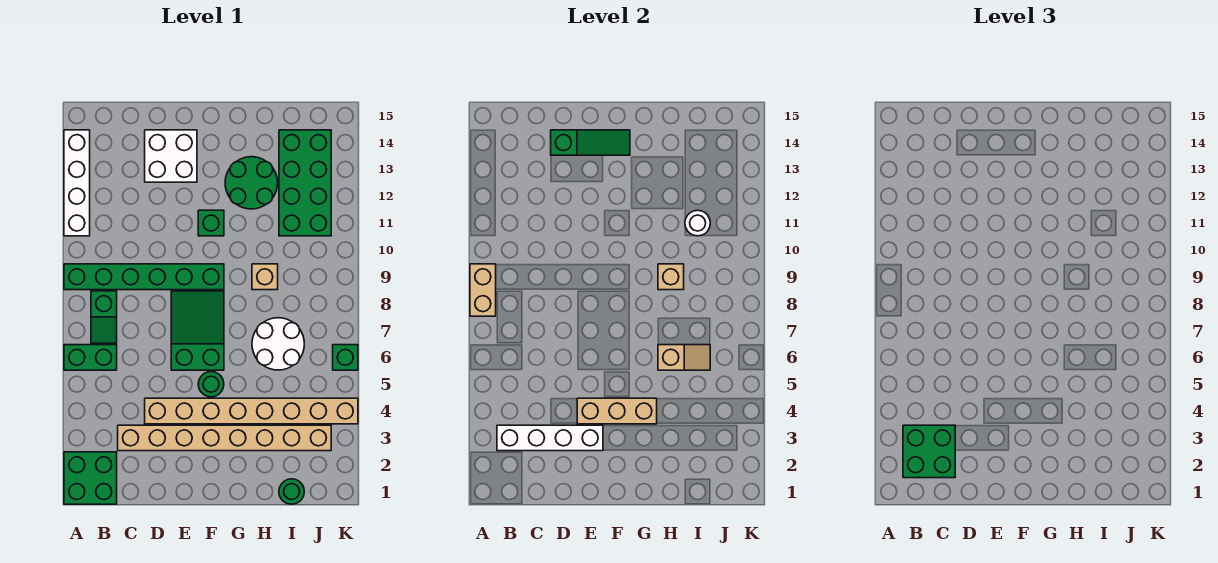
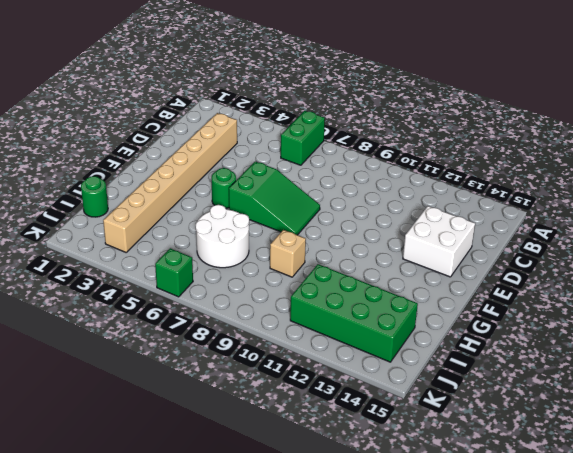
none -> green 2x2 brick [64,452,117,504]
none -> green 1x6 brick [64,264,224,290]
none -> white 1x4 brick [64,130,90,236]

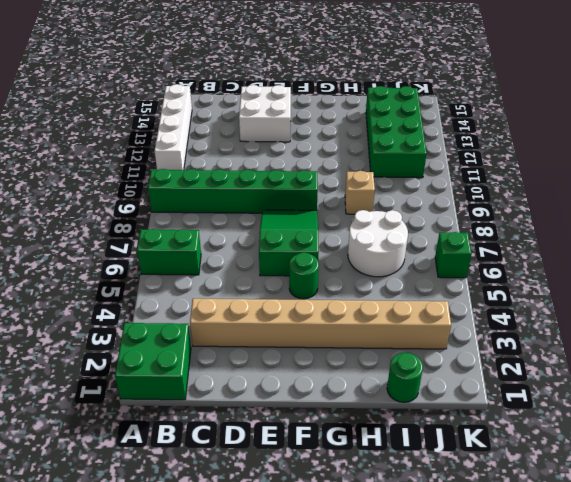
none -> green 1x2 slope [91,291,117,343]
none -> tan 1x8 brick [145,398,358,424]
none -> green 1x1 brick [198,210,224,236]

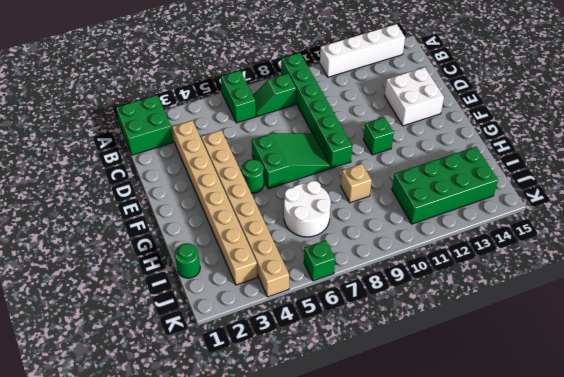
none -> green 2x2 round brick [225,157,278,209]
none -> tan 1x2 brick [470,264,496,316]
none -> white 1x4 brick [497,425,603,451]

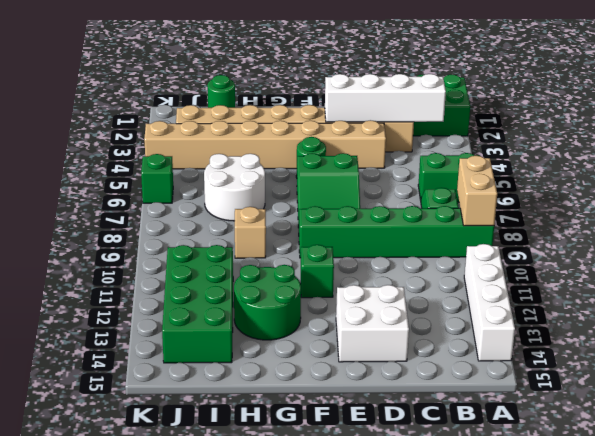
none -> green 1x3 slope [551,130,630,155]
none -> tan 1x3 brick [577,398,657,424]
none -> tan 1x2 slope [658,345,710,370]

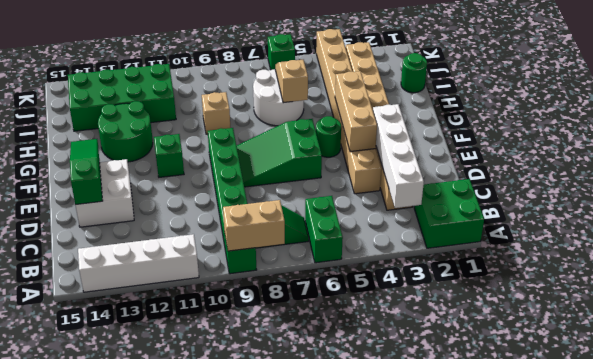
none -> tan 1x1 brick [658,264,684,290]
none -> white 1x1 round brick [685,210,710,236]
none -> green 2x2 brick [903,425,955,478]

